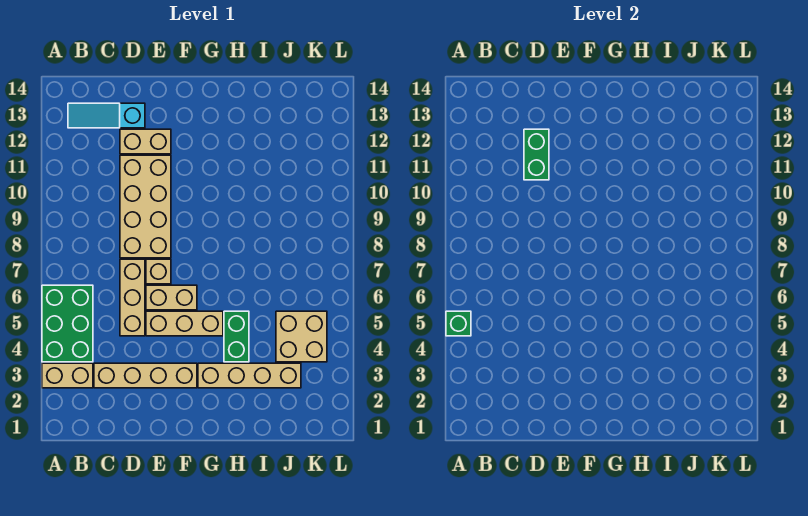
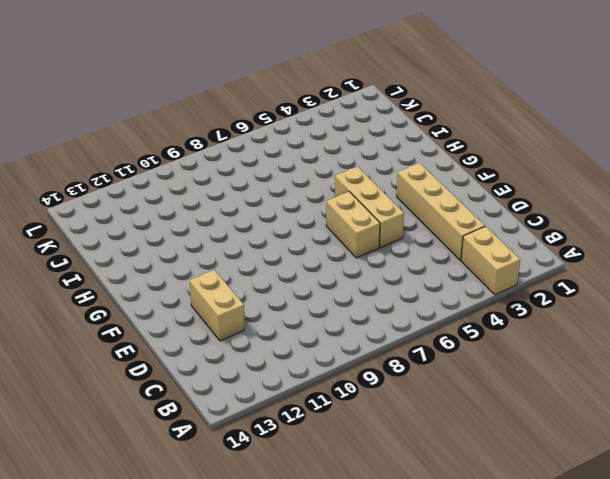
none -> green 2x3 brick [42,285,93,362]
none -> cyan 1x3 slope [68,103,145,128]
none -> tan 1x3 brick [120,259,145,336]

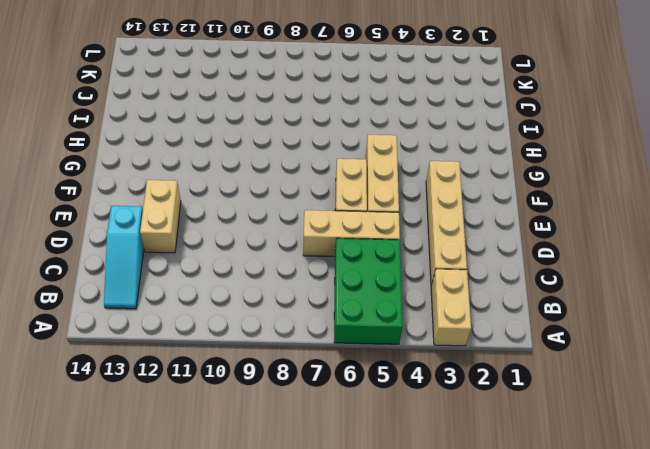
green 2x3 brick [334,238,403,344] -> green 2x3 brick turned to [42,285,93,362]
none -> tan 2x4 brick [120,155,171,258]
none -> tan 1x1 brick [146,259,171,284]
none -> tan 1x4 brick [198,363,301,388]

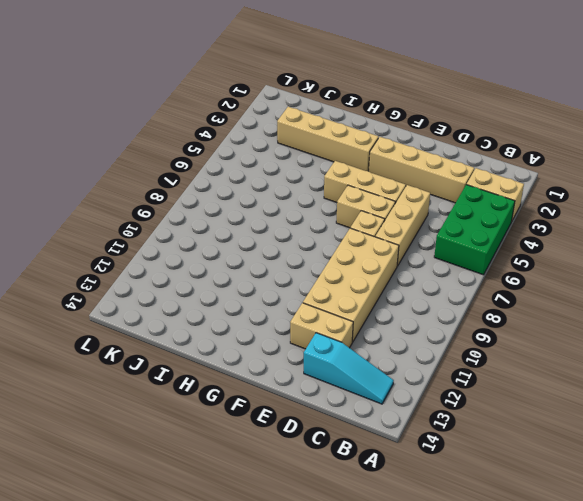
none -> green 1x2 brick [224,311,249,362]
none -> tan 2x2 brick [276,311,327,362]
none -> green 1x1 brick [446,311,471,336]

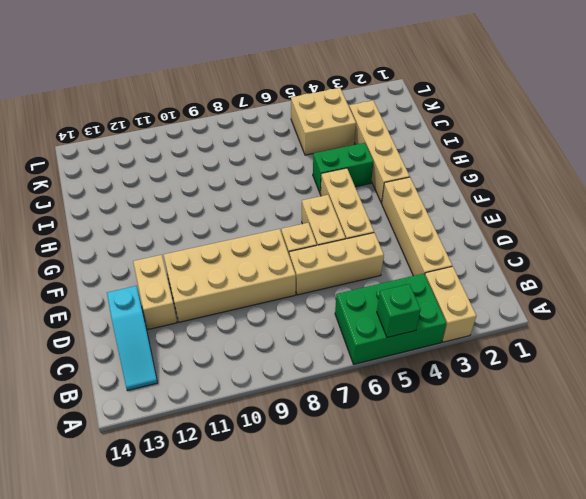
none -> green 1x2 brick [524,129,549,180]

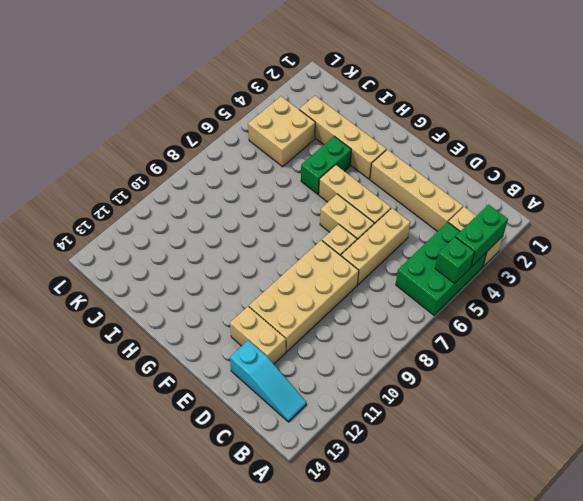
green 1x2 brick [456,205,508,267] -> green 1x2 brick moved to [524,129,549,180]

